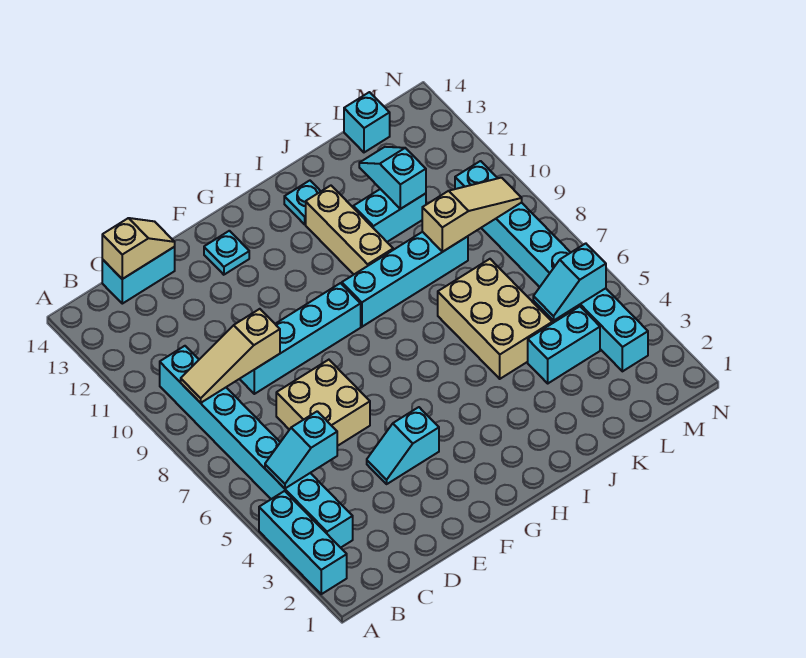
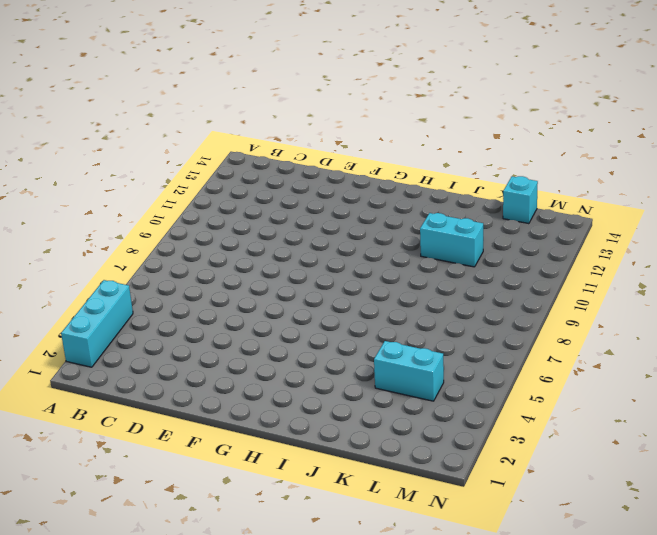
none -> cyan 1x8 brick [160,346,353,548]
none -> cyan 1x2 brick [102,247,175,304]
none -> tan 2x2 brick [276,360,370,446]

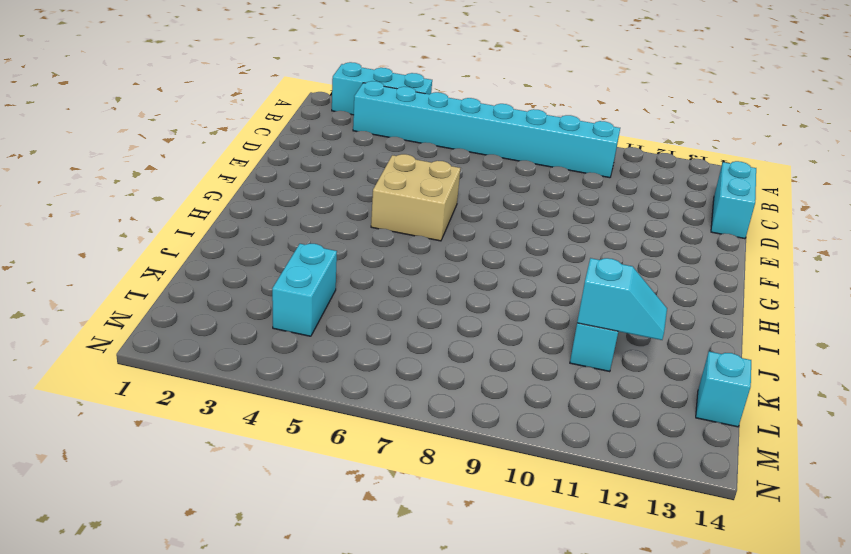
tan 2x2 brick [371,154,460,241] -> tan 2x2 brick moved to [276,360,370,446]
none -> cyan 1x4 brick [240,283,361,394]
none -> cyan 1x2 slope [367,407,439,484]
none -> cyan 1x1 plate [204,231,249,275]

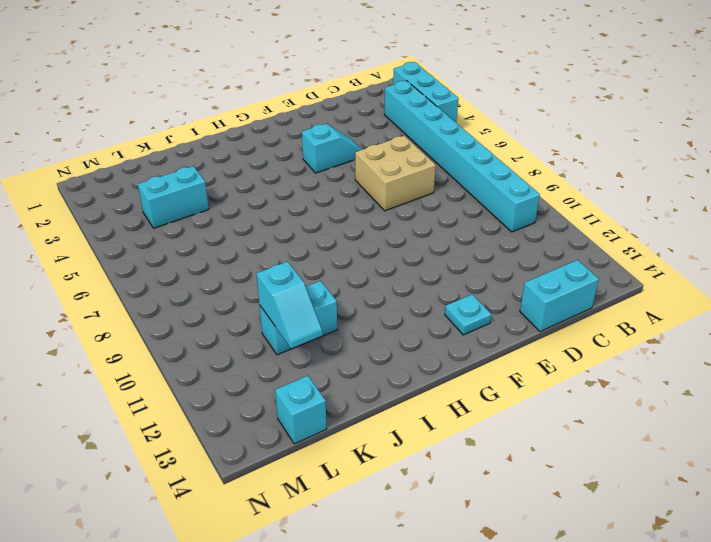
none -> cyan 1x4 brick [240,283,361,394]
none -> cyan 1x4 brick [342,232,468,327]
none -> tan 1x3 brick [306,186,393,274]

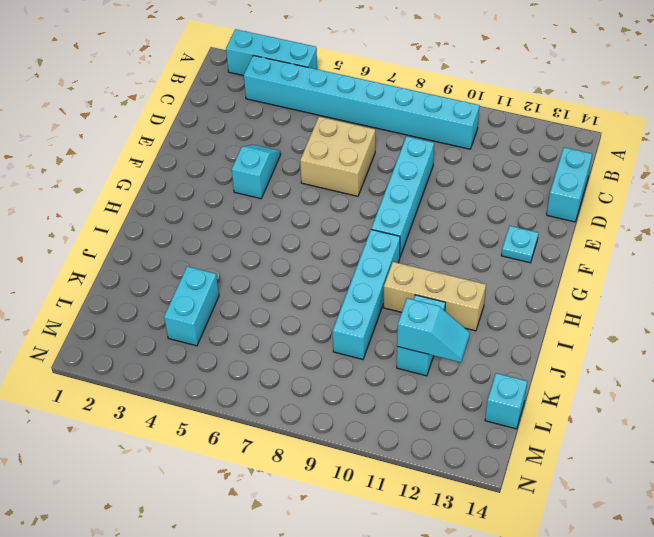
none -> cyan 1x1 plate [284,181,321,224]
none -> tan 2x3 brick [438,259,552,379]
none -> cyan 1x8 brick [455,161,648,371]

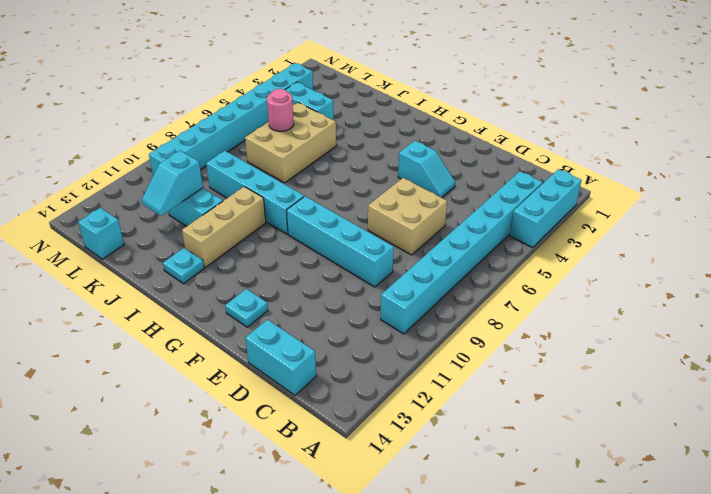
pink 1x1 round brick [267,89,294,131] -> none
none -> cyan 1x2 slope [265,411,337,488]
none -> tan 1x3 slope [181,309,280,403]
none -> tan 1x2 slope [102,218,175,279]

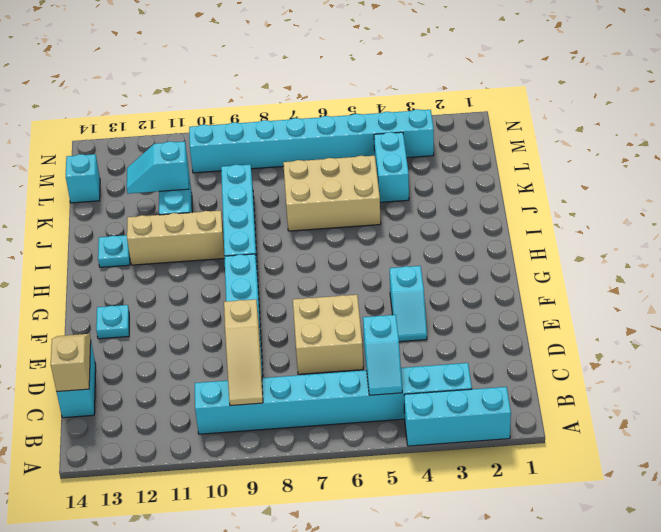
none -> tan 1x3 slope [422,178,522,252]
none -> cyan 1x2 slope [533,243,606,321]

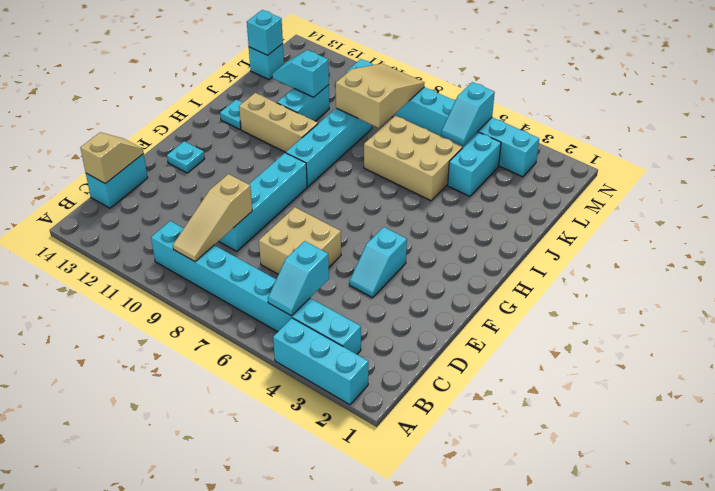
tan 2x3 slope [336,64,425,128] -> tan 1x3 slope [422,178,522,252]
cyan 1x1 brick [247,10,283,55] -> none

